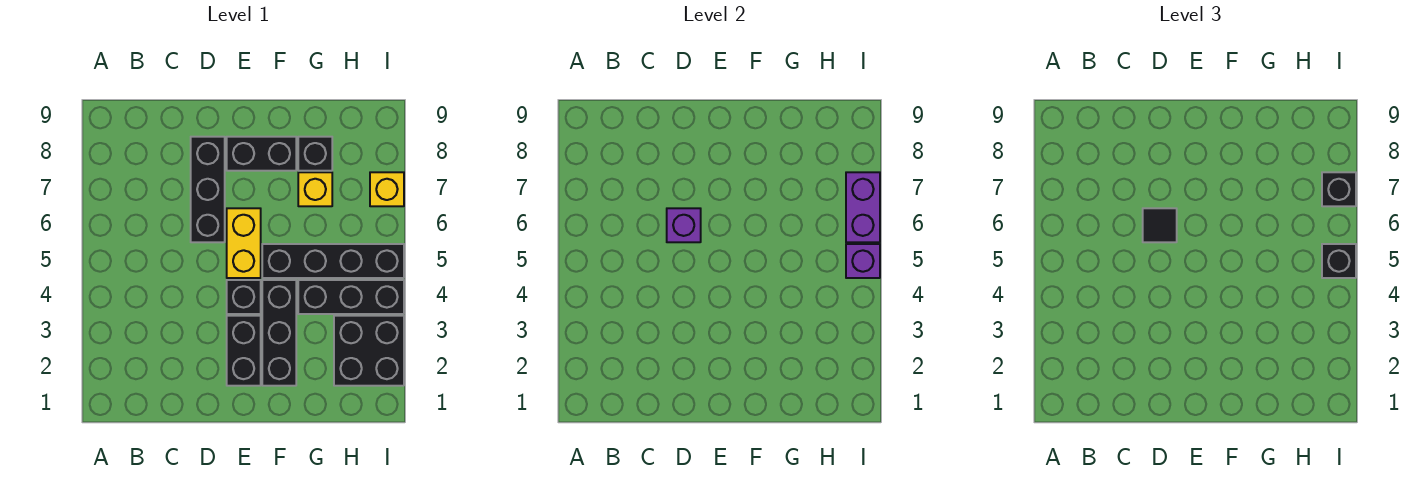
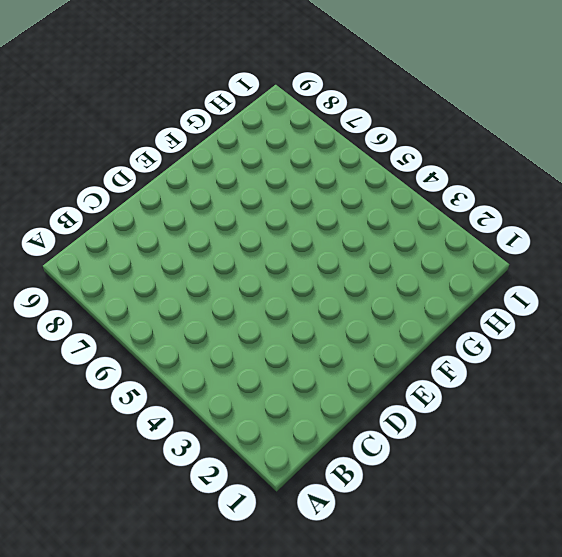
none -> black 1x3 brick [191,137,225,242]
none -> black 1x2 brick [227,316,261,386]
none -> black 1x1 brick [227,280,261,314]

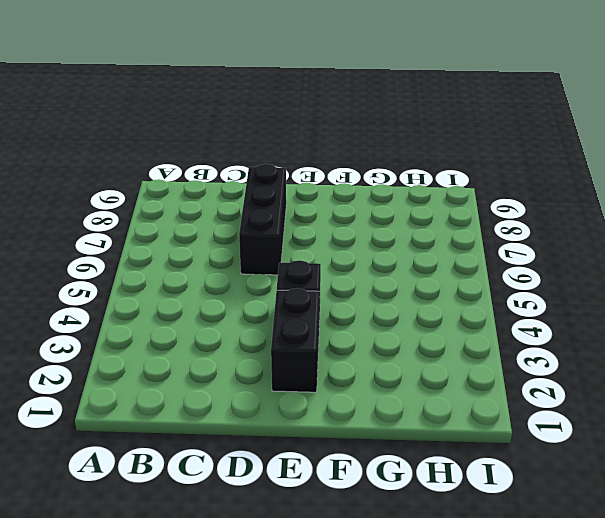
none -> yellow 1x2 brick [227,208,261,278]
none -> black 1x2 brick [227,137,296,171]
none -> black 1x3 brick [262,280,296,386]

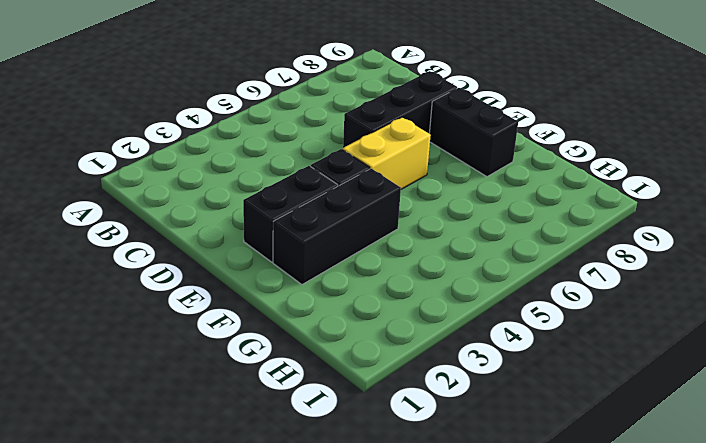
none -> black 1x4 brick [262,244,404,278]
none -> black 1x3 brick [298,280,404,314]
none -> yellow 1x1 brick [298,172,332,206]

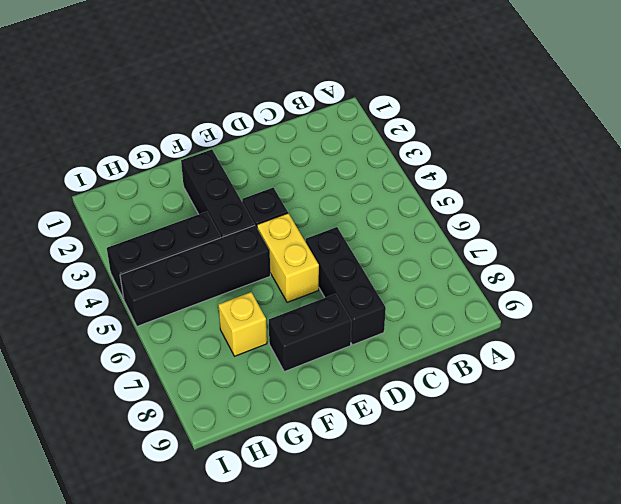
none -> black 1x2 brick [227,316,261,386]
none -> black 1x1 brick [298,137,332,171]
none -> black 2x2 brick [334,316,404,386]

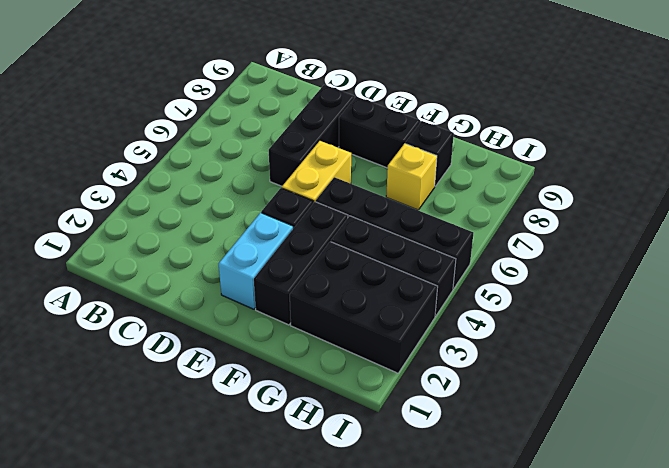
cyan 1x2 brick [219,213,293,309] -> black 1x2 brick [227,316,261,386]
black 2x3 brick [290,242,438,373] -> black 2x2 brick [334,316,404,386]
none -> yellow 1x1 brick [370,172,404,206]
none -> purple 1x1 brick [667,208,701,242]
none -> purple 1x1 brick [846,244,880,278]

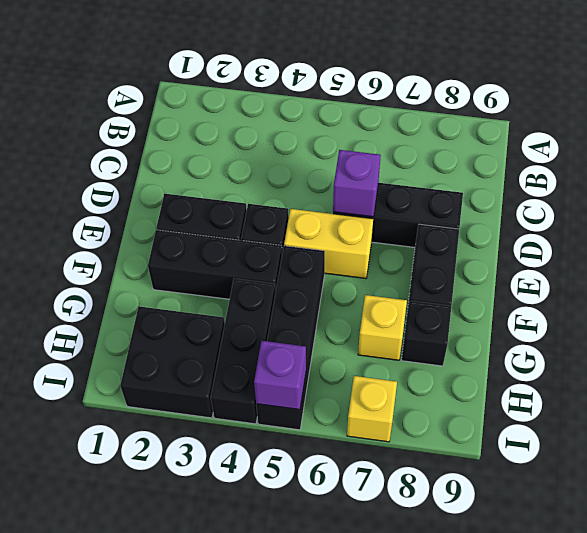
none -> purple 1x2 brick [846,172,880,242]
none -> black 1x1 tile [1143,208,1177,242]
none -> black 1x1 brick [1322,244,1356,278]

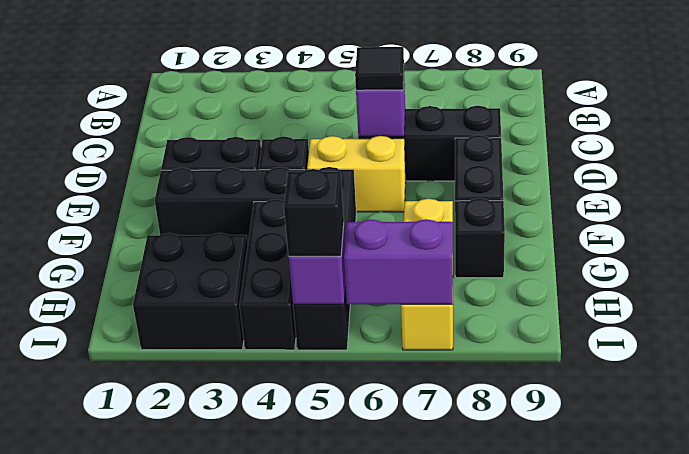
none -> black 1x1 brick [1322,172,1356,206]

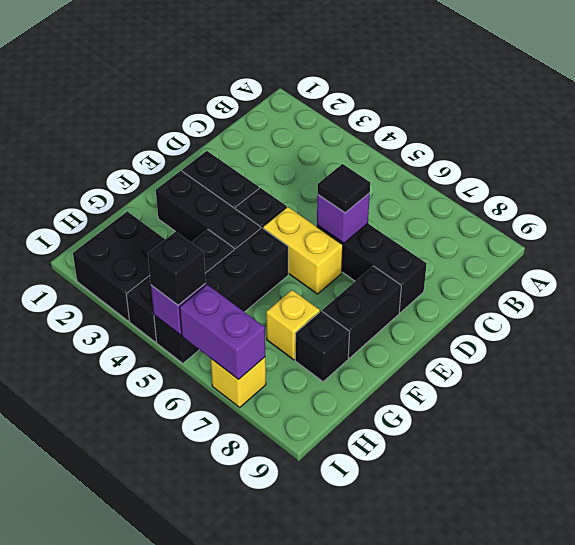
none -> black 1x1 brick [1322,172,1356,206]

